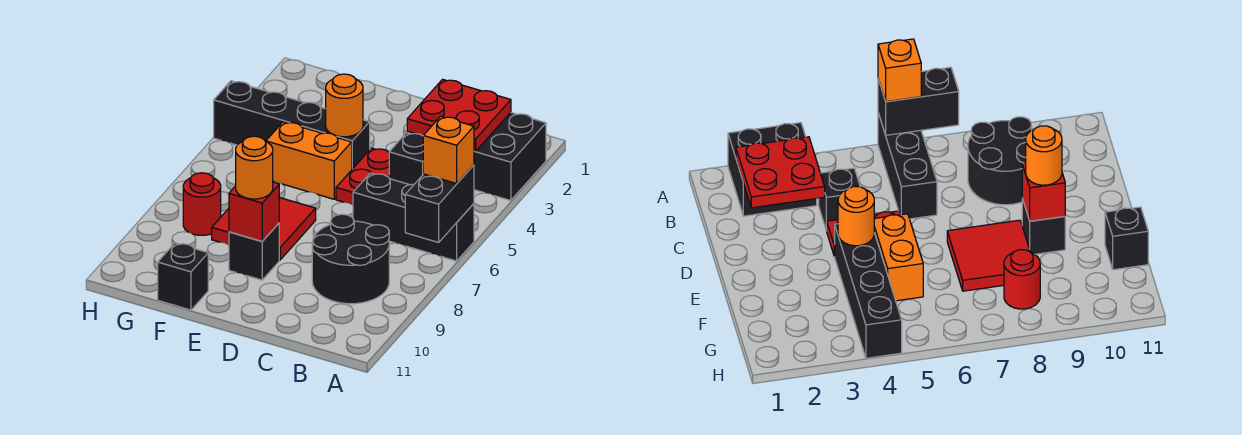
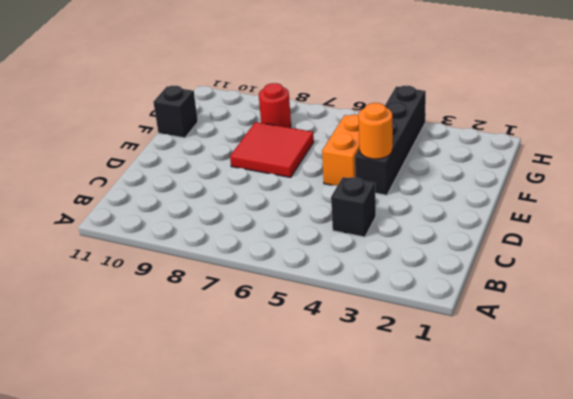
none -> black 2x2 brick [474,113,546,200]
none -> black 1x3 brick [353,173,474,261]
none -> black 2x2 round brick [312,214,389,304]

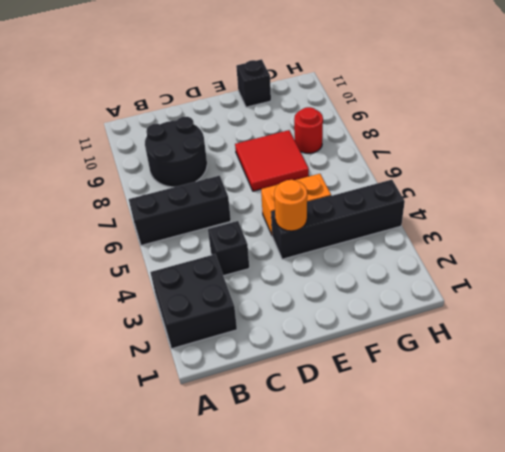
none -> red 1x2 plate [336,148,389,205]
none -> black 1x1 brick [229,223,279,280]
none -> black 1x2 brick [405,165,474,242]

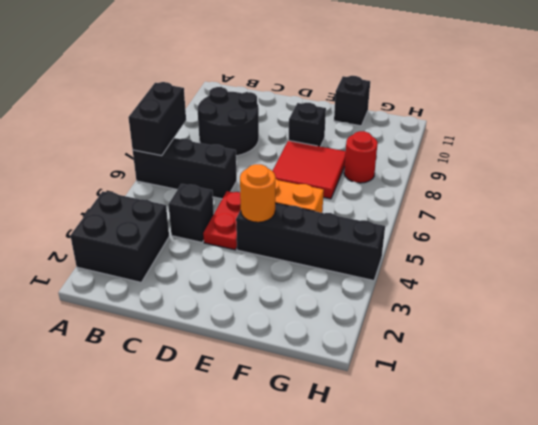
none -> red 2x2 plate [407,79,511,151]
none -> red 1x1 brick [229,182,279,241]
none -> orange 1x1 brick [423,116,474,184]

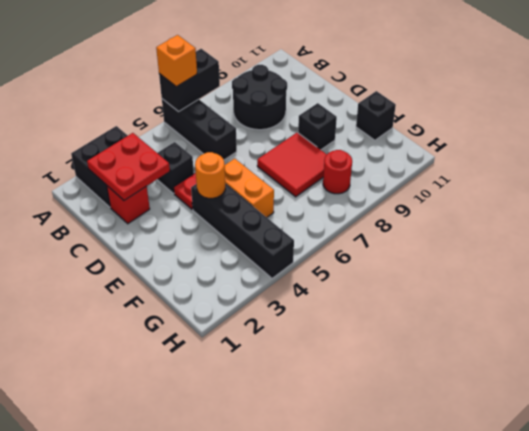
red 1x1 brick [107,186,150,224] -> red 1x1 brick moved to [229,182,279,241]
none -> orange 1x1 round brick [236,136,273,199]

